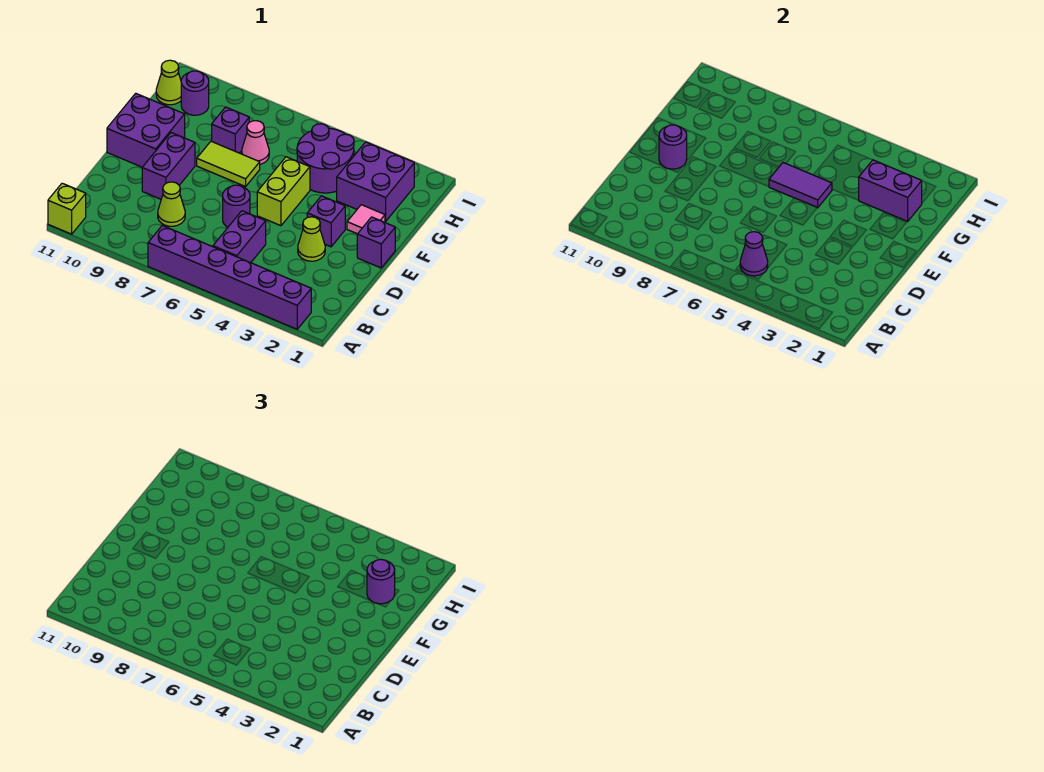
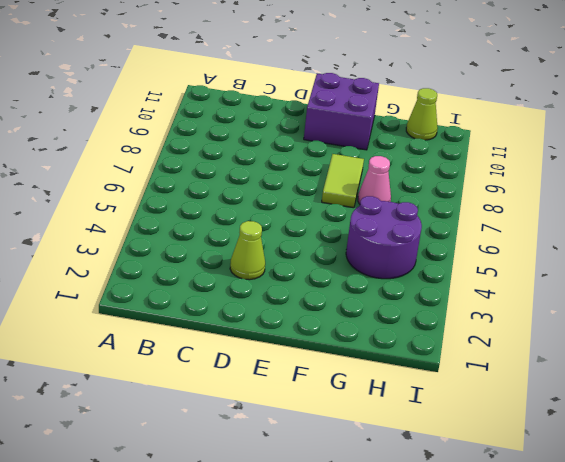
none -> purple 1x6 brick [148,226,311,329]
none -> lime 1x1 brick [48,183,86,234]
none -> purple 1x2 brick [213,211,266,263]

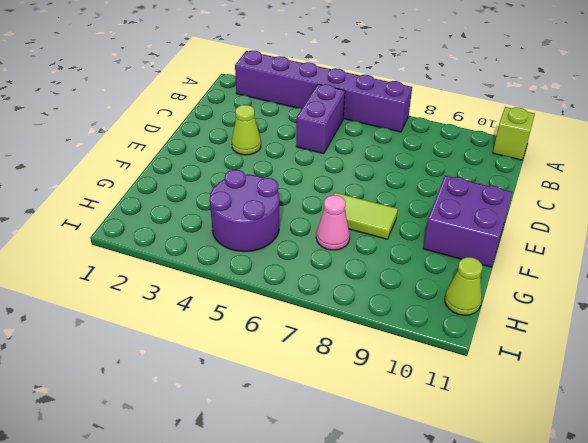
none -> lime 1x1 cone [158,182,185,226]
none -> purple 1x1 round brick [223,185,250,227]
none -> purple 1x2 brick [142,133,195,199]

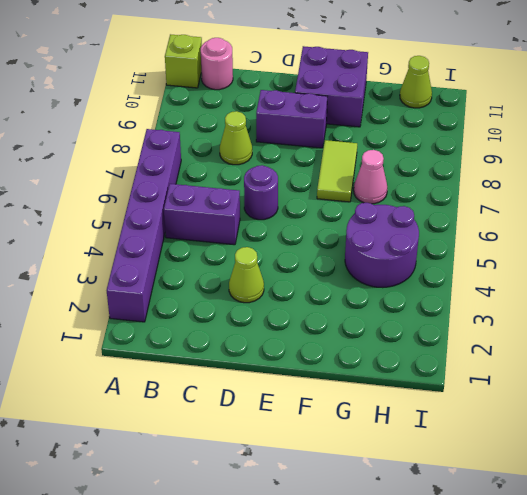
pink 1x1 round brick [201,38,233,90] -> none
none -> purple 1x1 brick [357,217,395,268]
none -> purple 1x1 brick [307,196,345,247]
none -> lime 1x2 brick [257,157,310,226]

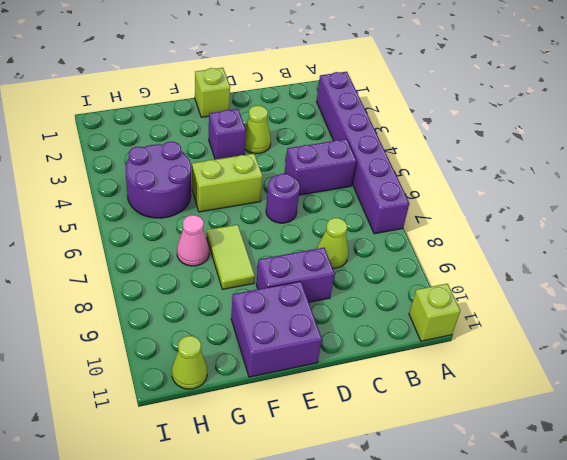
lime 1x1 brick [195,68,230,117] -> purple 1x1 brick [357,217,395,268]
none -> pink 1x1 tile [347,205,385,234]
none -> purple 2x2 brick [337,142,414,221]
none -> purple 1x1 brick [212,107,249,153]

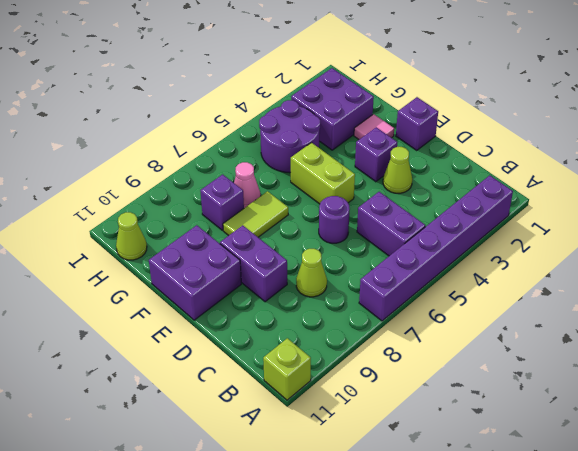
none -> purple 1x1 round brick [181,71,209,115]
none -> purple 1x1 cone [740,232,768,276]
none -> purple 1x1 round brick [659,125,687,169]

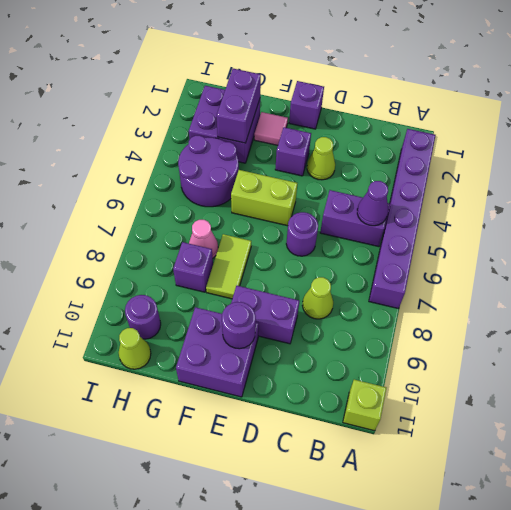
none -> purple 1x2 tile [769,163,832,208]
none -> purple 1x1 round brick [367,559,395,604]

